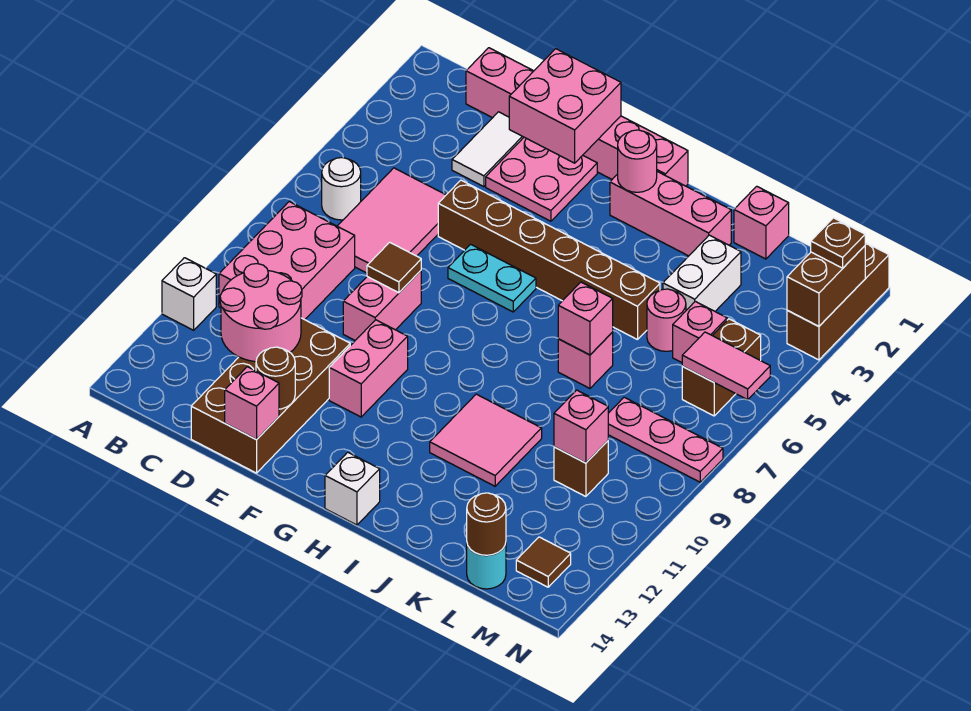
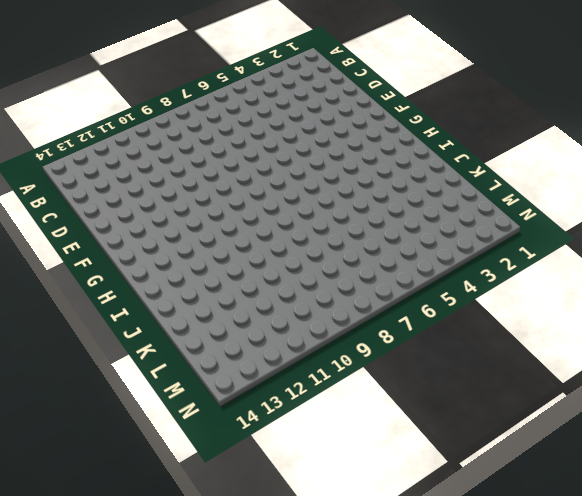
none -> white 1x1 brick [162,258,216,330]
none -> white 1x1 round brick [322,158,361,220]
none -> pink 2x3 brick [219,202,355,320]
none -> pink 1x6 brick [466,48,688,186]

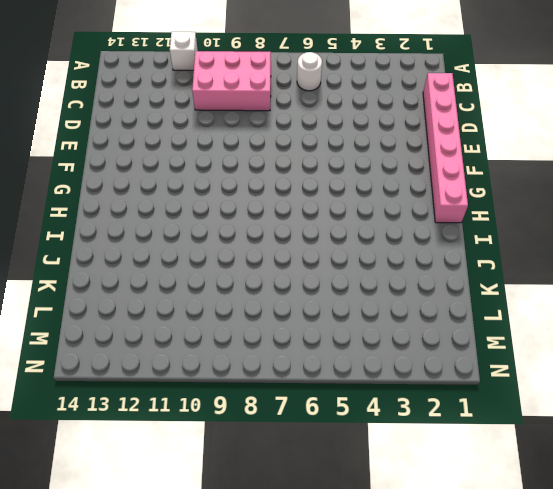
none -> pink 2x3 tile [338,168,446,273]
none -> white 1x2 tile [452,112,524,187]
none -> brown 2x4 brick [191,318,350,473]
none -> pink 2x2 plate [486,137,597,221]

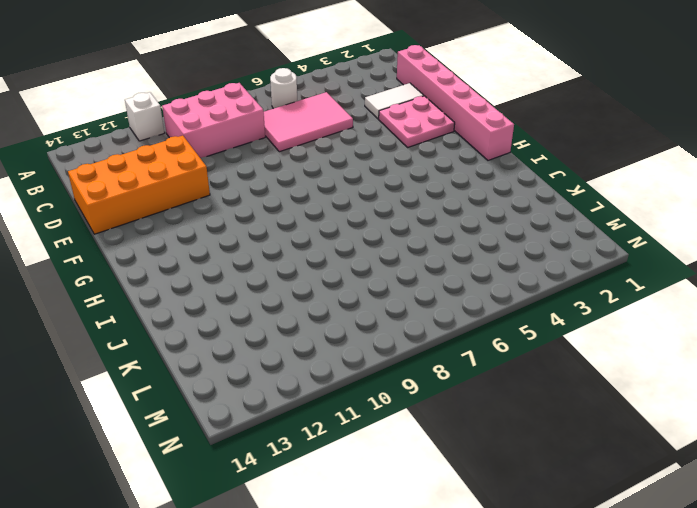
orange 2x4 brick [68,136,210,234] -> brown 2x4 brick [191,318,350,473]
none -> brown 1x6 brick [438,180,660,340]
none -> pink 1x2 brick [343,271,421,340]
none -> cyan 1x2 plate [448,244,536,312]
none -> pink 1x2 brick [329,320,408,417]

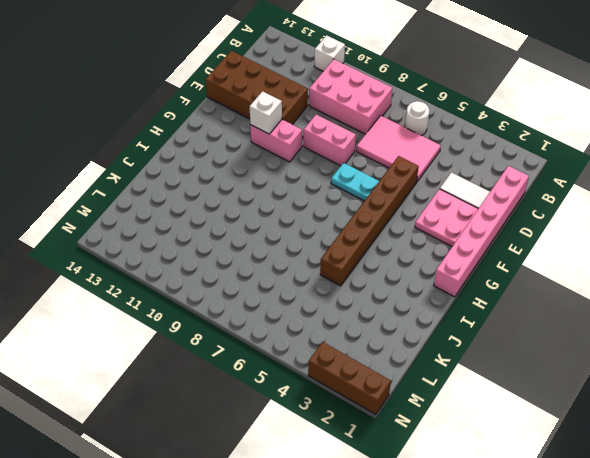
cyan 1x2 plate [331,163,379,201] -> cyan 1x2 plate turned to [448,244,536,312]
white 1x1 brick [250,91,282,134] -> white 1x1 brick moved to [325,452,380,525]
none -> pink 1x3 brick [610,172,731,256]
none -> pink 2x2 tile [430,394,542,486]
none -> pink 1x1 brick [558,332,613,388]
none -> pink 1x1 brick [734,186,789,259]

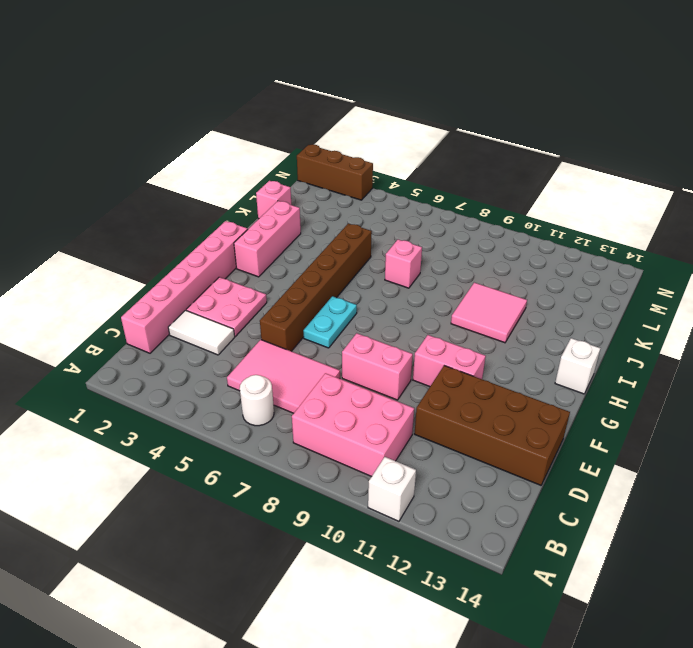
none -> white 1x2 brick [663,235,741,311]
none -> pink 1x1 round brick [647,289,686,351]
none -> pink 1x1 brick [673,301,727,363]
none -> pink 1x3 plate [608,397,723,482]

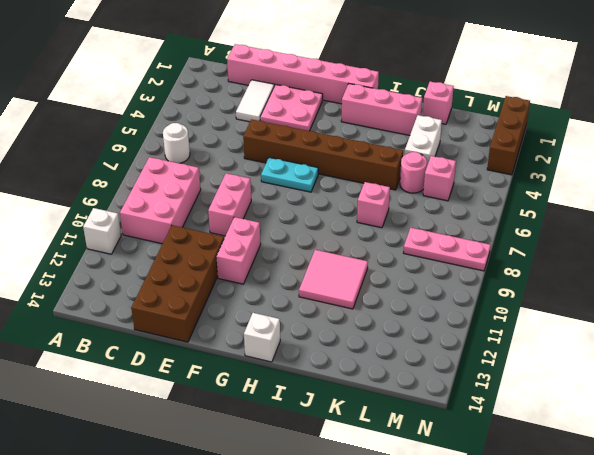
none -> pink 2x3 tile [338,168,446,273]
none -> brown 1x1 brick [554,441,608,497]
none -> cyan 1x1 round brick [467,543,506,589]
none -> brown 1x2 brick [682,319,761,416]

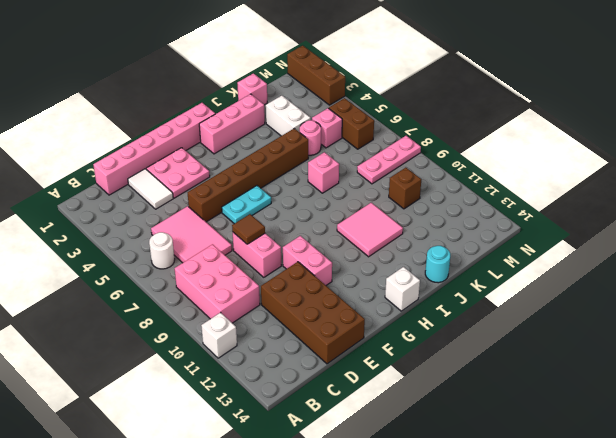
cyan 1x1 round brick [425,246,450,283] -> cyan 1x1 round brick moved to [467,543,506,589]
none -> brown 1x1 tile [516,537,571,587]
none -> pink 2x2 round brick [220,264,302,362]
none -> pink 2x2 brick [509,49,621,163]
none -> brown 1x1 round brick [256,347,295,409]

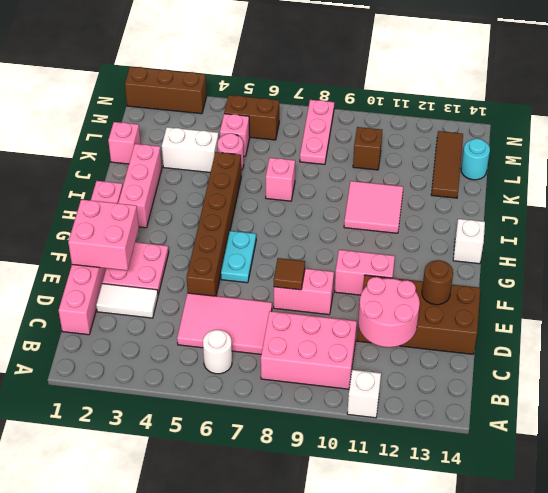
brown 1x3 tile [431,131,463,198] -> brown 1x1 tile [516,537,571,587]
none -> pink 1x1 brick [225,367,279,440]
none -> pink 1x1 round brick [618,130,657,192]
none -> pink 1x1 brick [558,282,613,355]
none -> pink 1x1 brick [554,390,608,463]

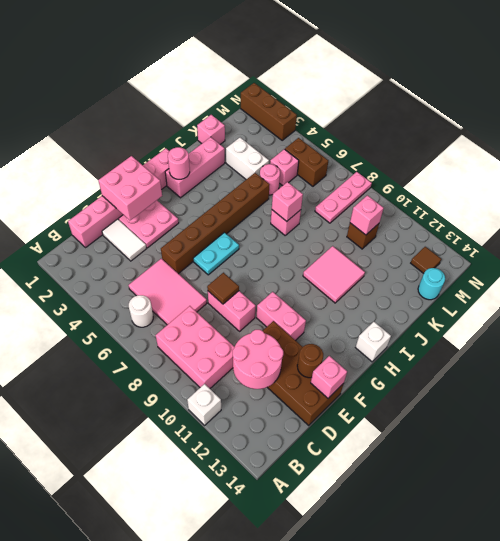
none -> brown 1x1 round brick [467,493,506,555]
none -> pink 1x2 tile [682,332,770,400]
none -> brown 1x2 brick [787,246,865,326]
none -> brown 1x1 plate [811,218,865,268]

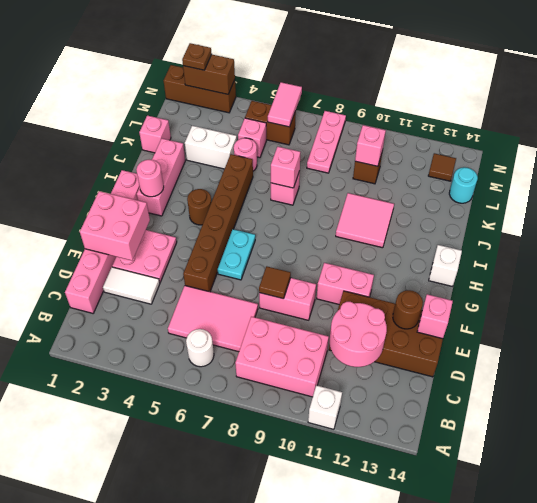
brown 1x1 round brick [187,189,212,225] -> brown 1x1 round brick moved to [467,493,506,555]

